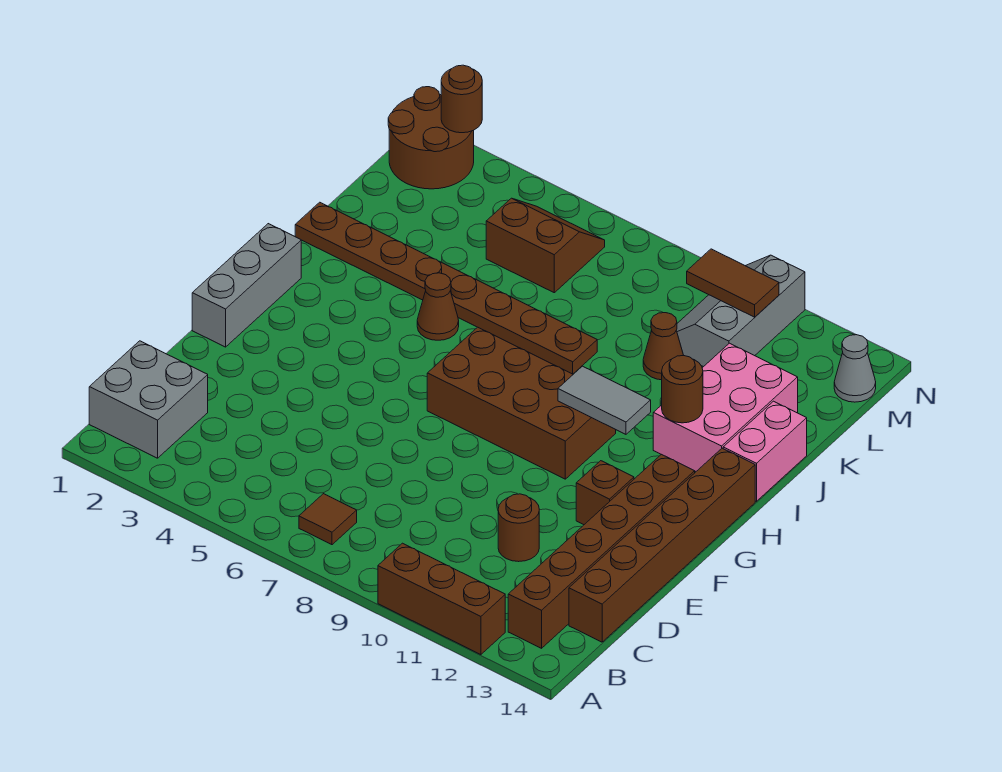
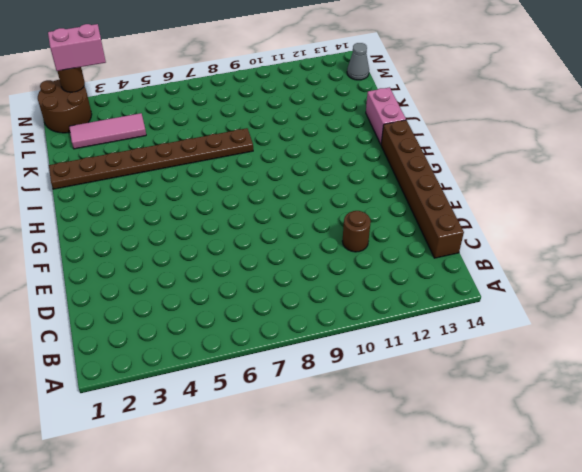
pink 1x3 tile [69,113,146,149] -> none
pink 1x2 brick [48,24,106,71] -> none
none -> brown 1x3 brick [378,543,505,655]
none -> grey 2x2 brick [89,341,208,458]
none -> brown 1x1 tile [299,494,357,545]

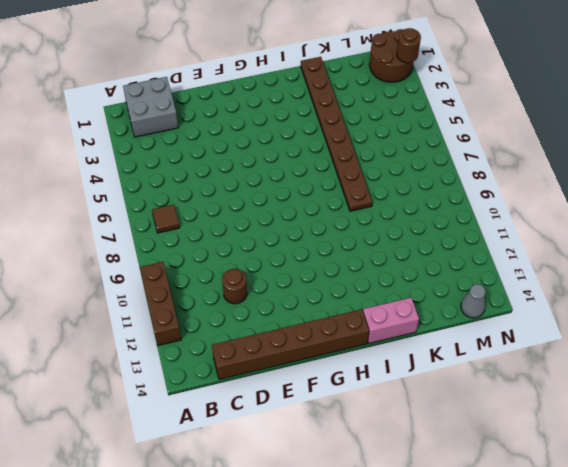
none -> brown 1x6 brick [508,454,695,648]
none -> grey 1x3 brick [192,224,301,347]
none -> brown 1x1 brick [576,461,634,525]

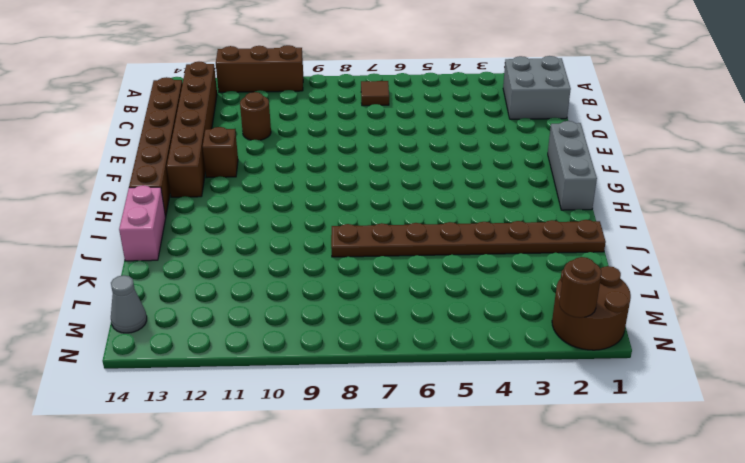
none -> brown 2x4 brick [427,327,616,479]
none -> brown 1x1 cone [417,273,459,340]
none -> pink 2x3 brick [653,343,798,471]

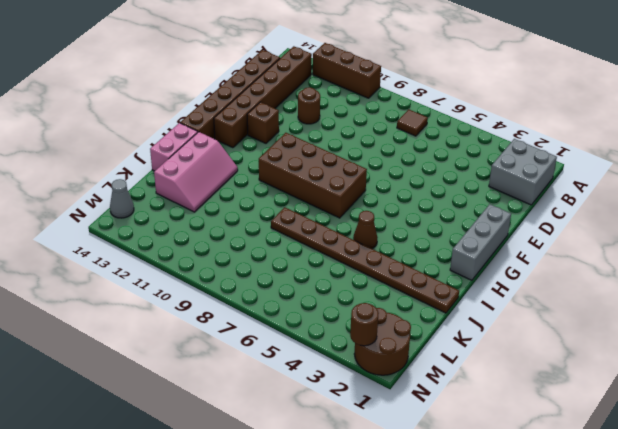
pink 2x3 slope [154,132,238,212] -> pink 2x3 brick [653,343,798,471]
none -> brown 1x1 cone [643,313,684,380]
none -> brown 2x2 slope [486,198,605,293]
none -> grey 2x3 slope [676,255,805,367]

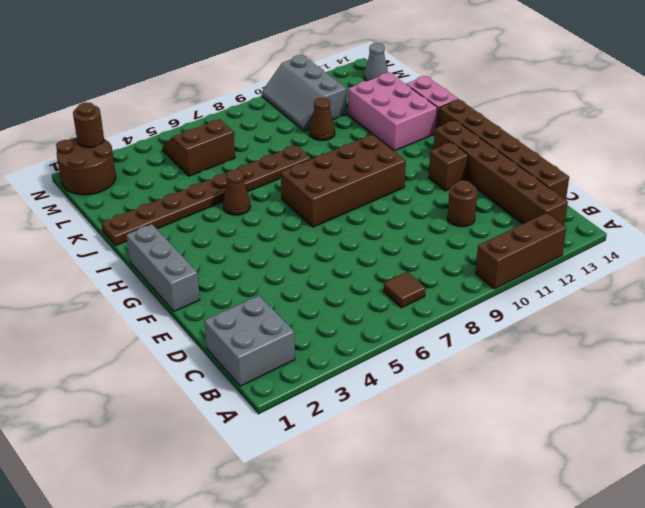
none -> grey 1x2 tile [558,366,651,434]
none -> brown 1x1 round brick [662,356,703,423]
none -> brown 1x2 tile [687,249,779,317]

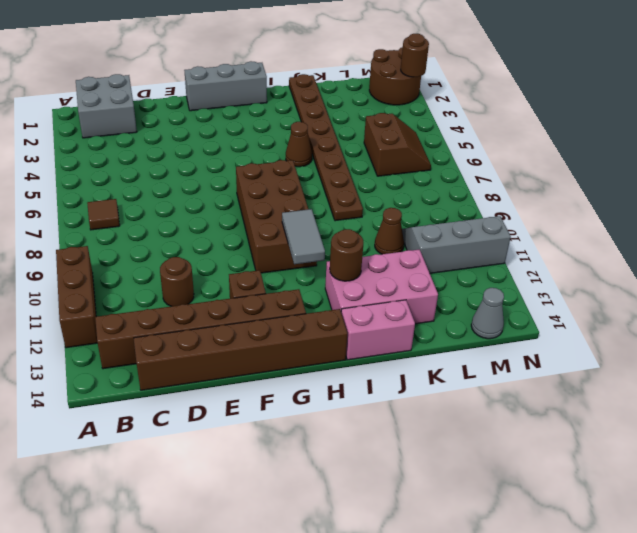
none -> brown 1x2 tile [687,249,779,317]

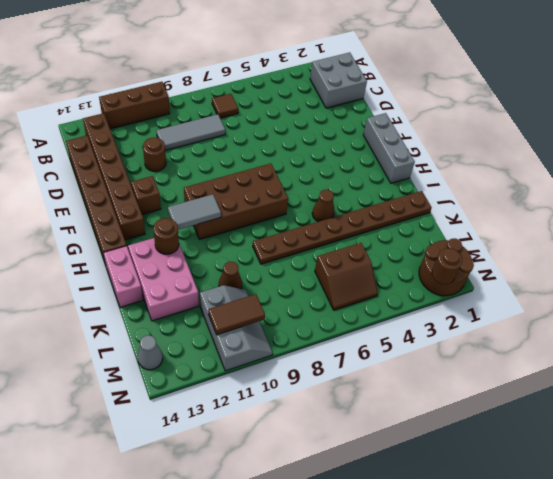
grey 1x3 tile [156,114,225,151] -> none

